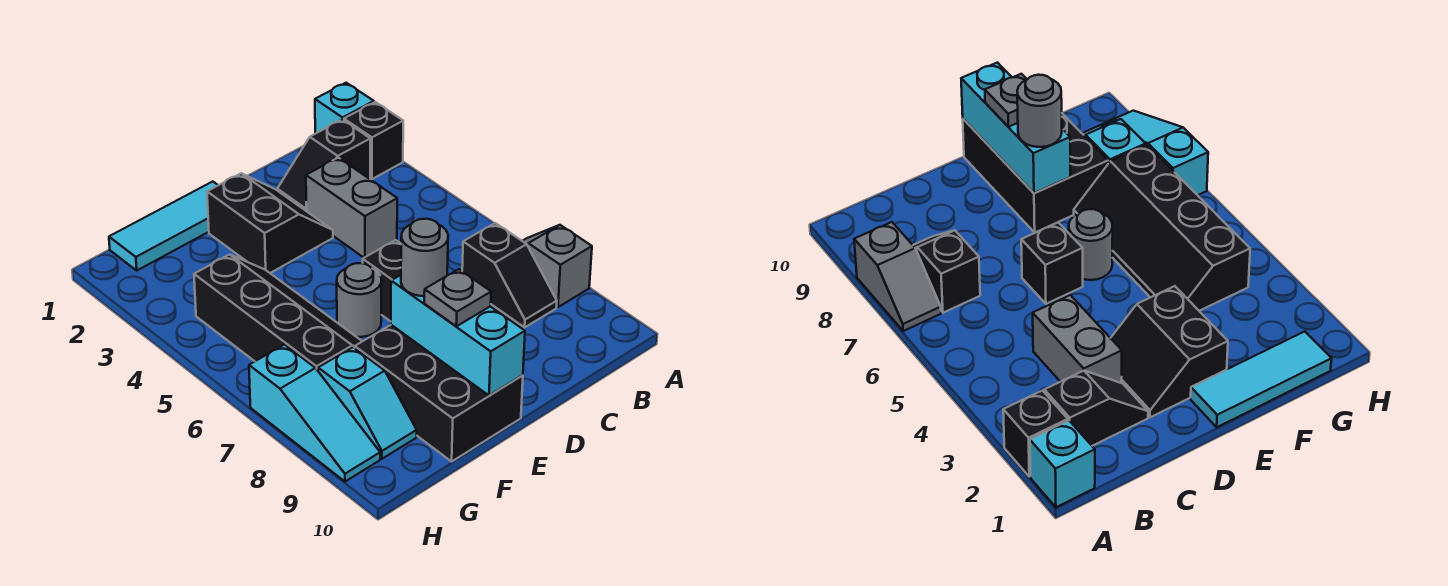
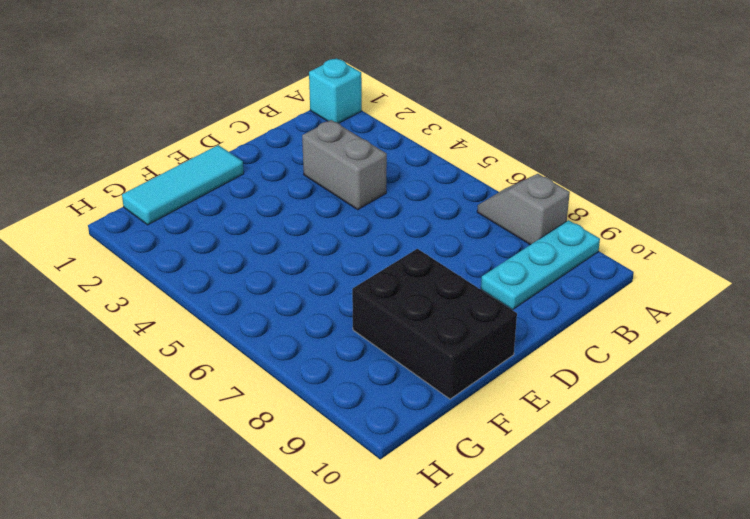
cyan 1x3 plate [481,220,600,310] -> none
none -> black 1x1 brick [344,102,403,179]
none -> black 1x2 slope [277,119,370,211]
none -> black 1x2 slope [462,223,557,327]

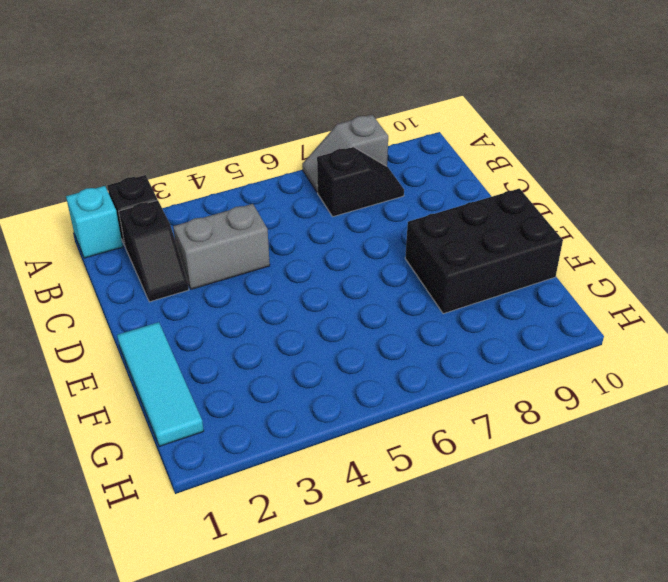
none -> black 2x2 slope [207,173,333,273]
none -> black 1x1 brick [363,240,401,321]
none -> grey 1x1 round brick [337,263,382,337]

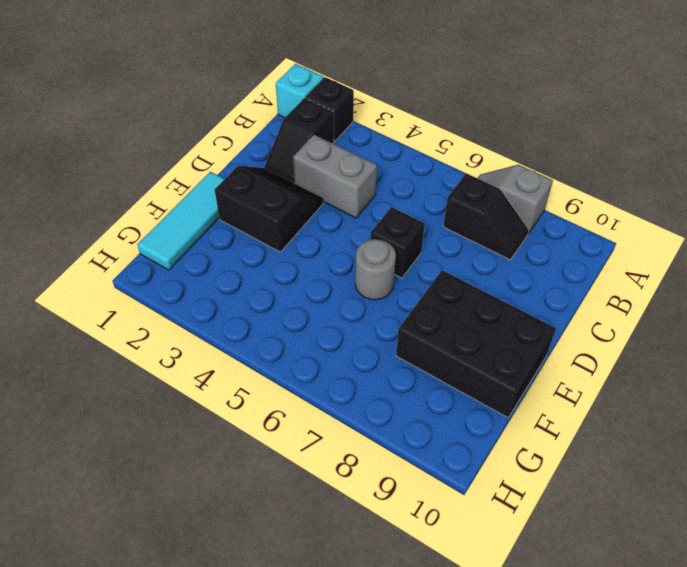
none -> black 2x4 slope [194,254,362,370]
none -> cyan 1x2 slope [318,347,417,459]
none -> cyan 1x3 slope [249,345,380,481]

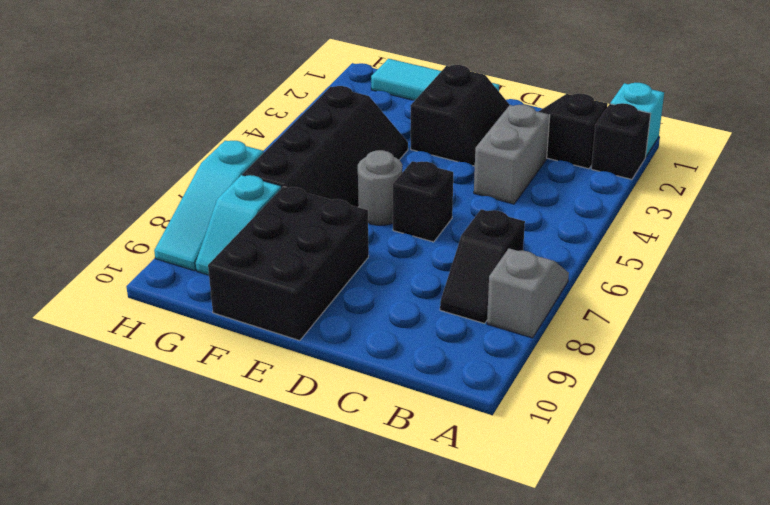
none -> cyan 1x3 brick [391,275,525,396]
none -> grey 1x1 round brick [401,219,448,296]
none -> grey 1x1 plate [424,269,491,326]

